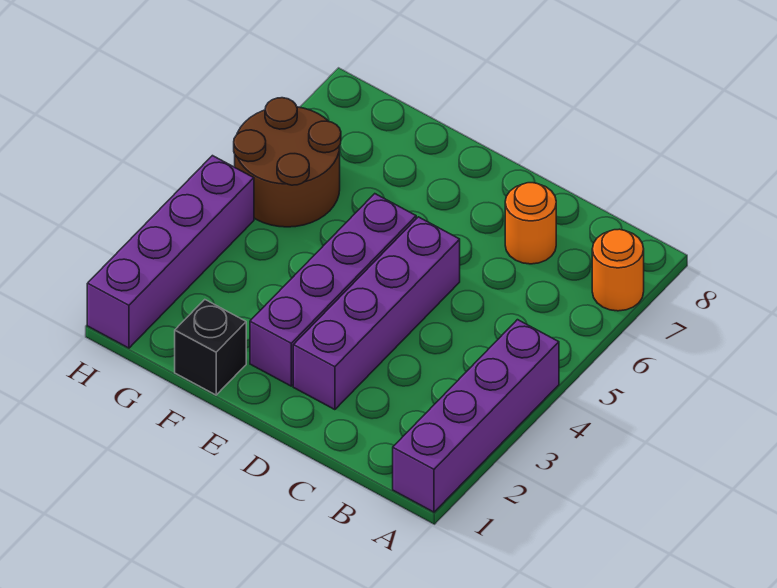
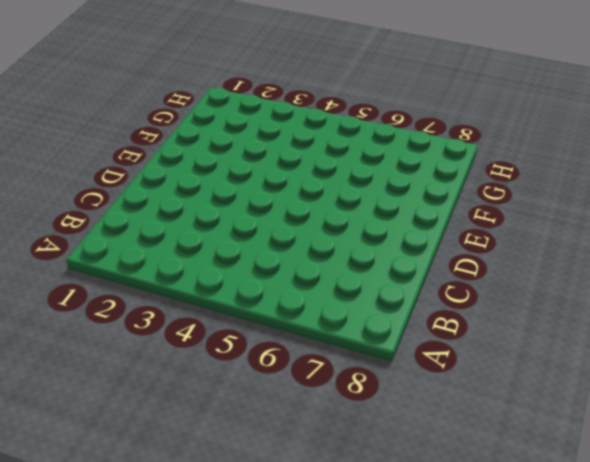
none -> purple 1x4 brick [393,320,559,512]
none -> orange 1x1 round brick [592,229,644,311]

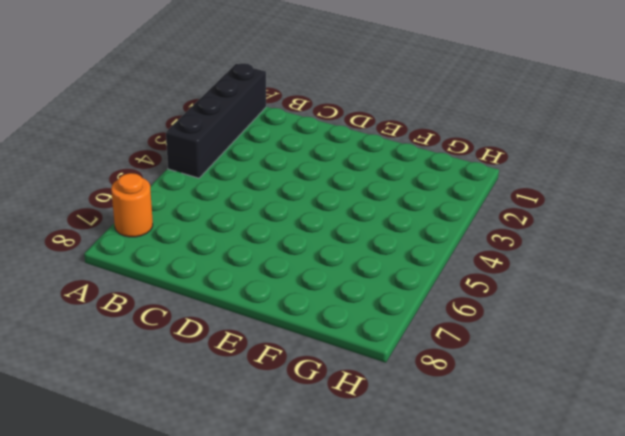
black 1x4 brick [166,63,266,178] -> purple 1x4 brick [393,320,559,512]
none -> orange 1x1 round brick [505,183,556,264]
none -> purple 1x4 brick [293,217,460,410]

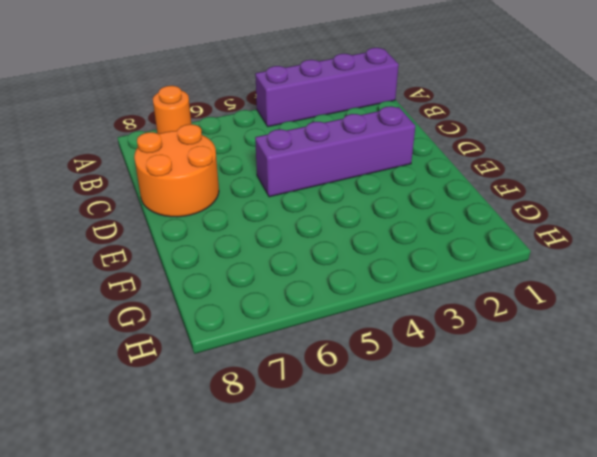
orange 2x2 round brick [134,124,219,217] -> orange 1x1 round brick [505,183,556,264]
none -> purple 1x4 brick [250,194,416,386]
none -> black 1x1 brick [175,300,246,395]

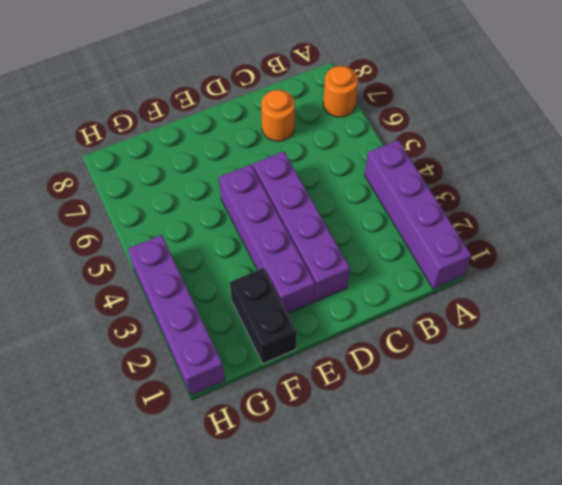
black 1x2 brick [230,268,297,364] -> black 1x1 brick [175,300,246,395]
none -> brown 2x2 round brick [234,98,341,227]

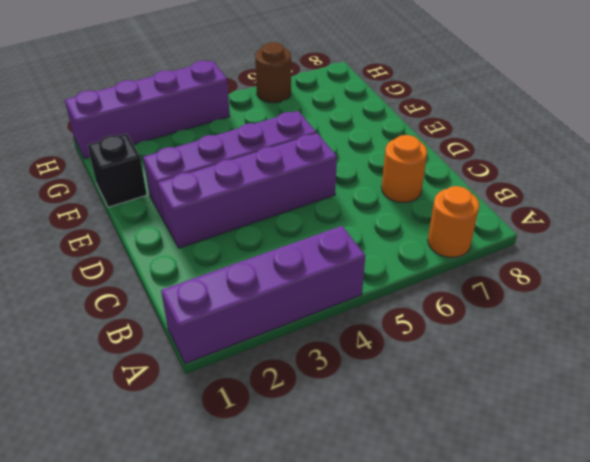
brown 1x1 round brick [255,42,291,103] -> brown 2x2 round brick [234,98,341,227]

